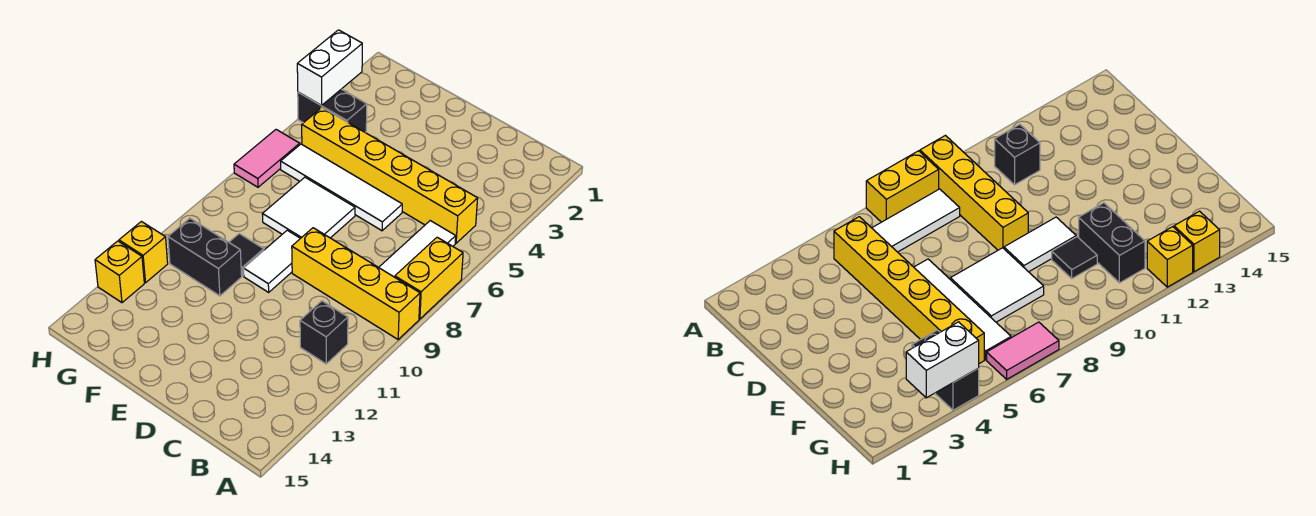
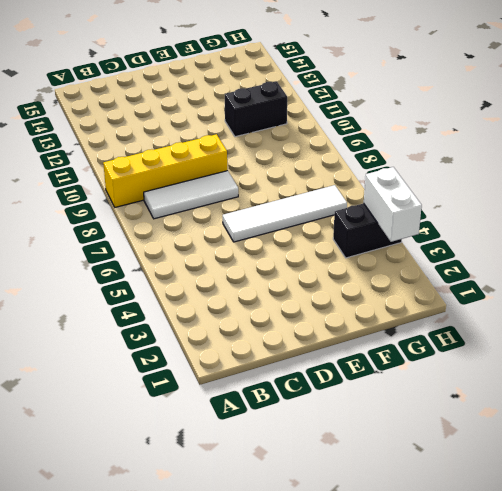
white 1x3 tile [144,171,238,219] -> white 1x3 tile turned to [379,221,456,277]
none -> yellow 1x2 brick [395,237,463,319]
none -> yellow 1x6 brick [302,108,478,243]
none -> black 1x1 brick [300,301,348,364]

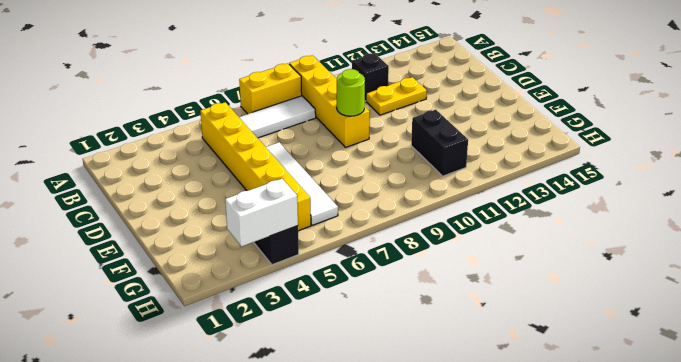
yellow 1x2 plate [366,77,427,115] -> none
lime 1x1 round brick [337,69,365,116] -> none
none -> white 2x2 tile [262,177,355,238]
none -> white 1x2 tile [244,230,300,292]
none -> black 1x1 tile [229,234,264,276]

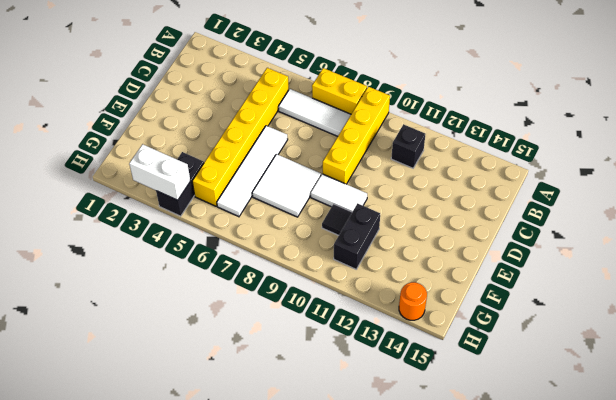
orange 1x1 round brick [399,282,427,320] -> none
none -> pink 1x2 tile [234,130,300,187]
none -> yellow 1x1 brick [119,222,168,283]
none -> yellow 1x1 brick [95,241,144,303]

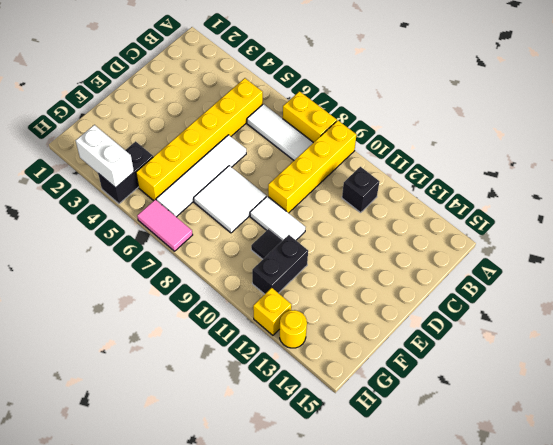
yellow 1x1 round brick [280,310,307,348] -> yellow 1x1 brick [95,241,144,303]

